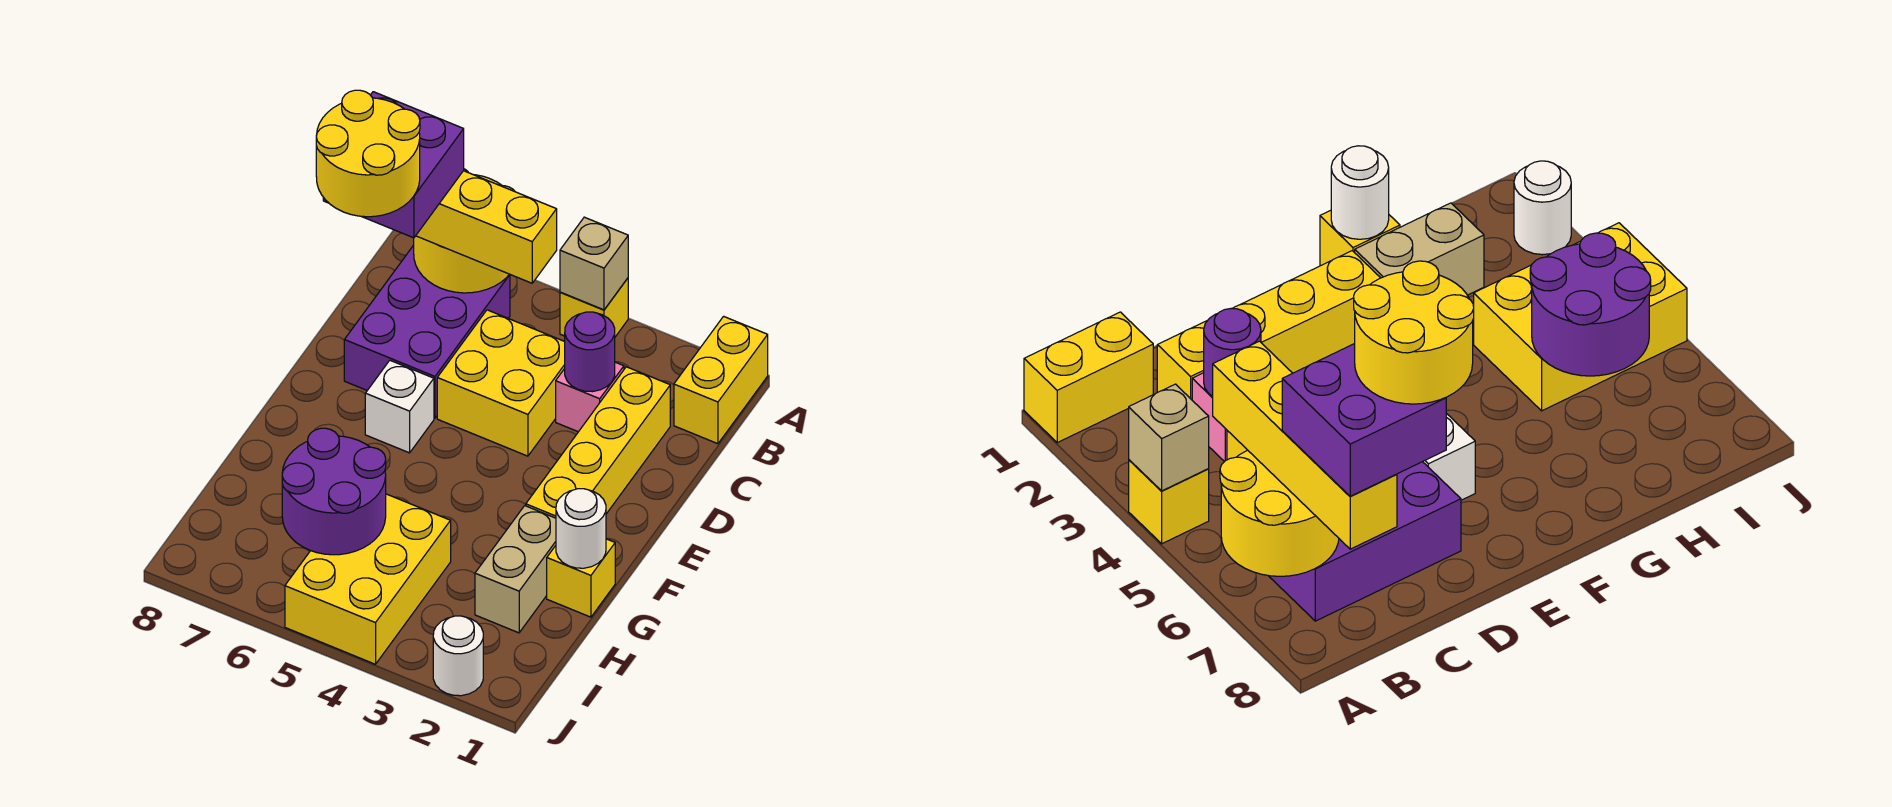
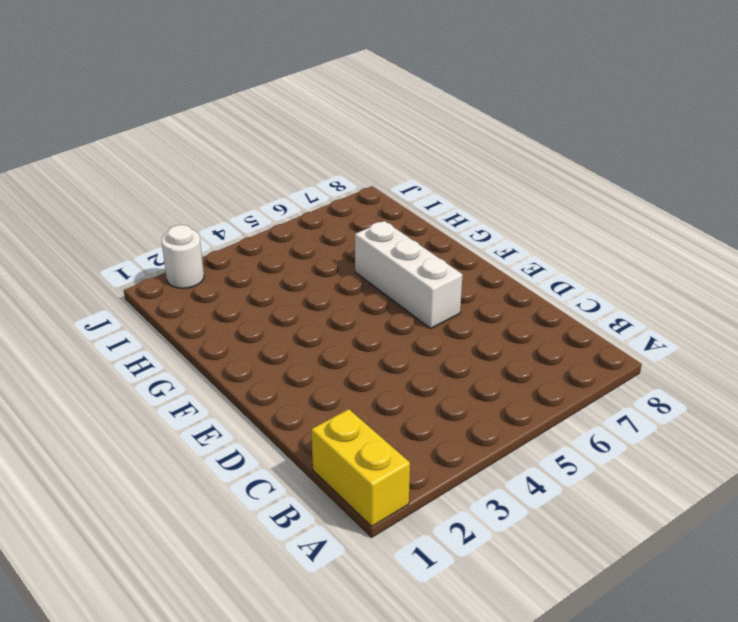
white 1x3 brick [355,221,462,328] -> white 1x1 brick [365,360,434,453]
none -> yellow 1x1 brick [560,278,628,337]
none -> purple 2x3 brick [344,245,510,418]
none -> yellow 1x4 brick [526,367,670,518]

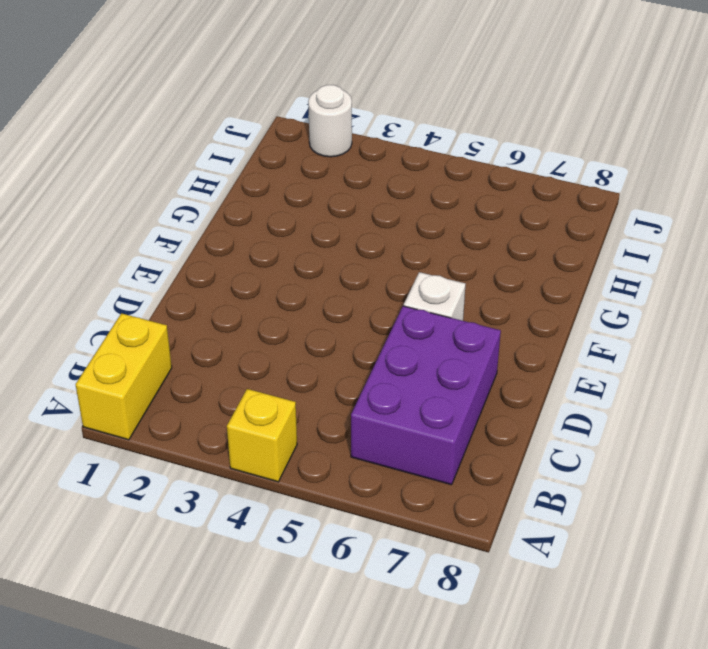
none -> yellow 1x4 brick [526,367,670,518]
none -> pink 1x1 brick [556,362,624,432]
none -> yellow 2x2 brick [437,310,565,456]

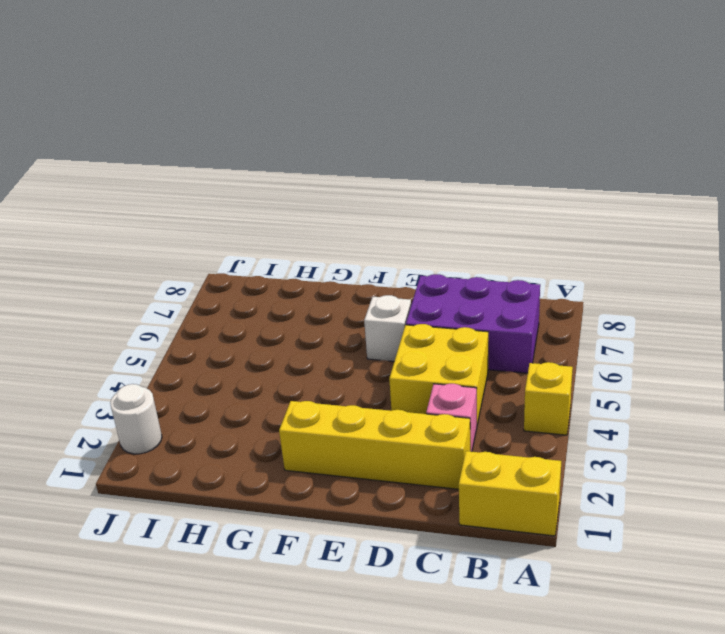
none -> yellow 1x1 brick [547,539,615,617]
none -> tan 1x2 brick [475,506,556,633]
none -> yellow 2x3 brick [285,494,451,664]

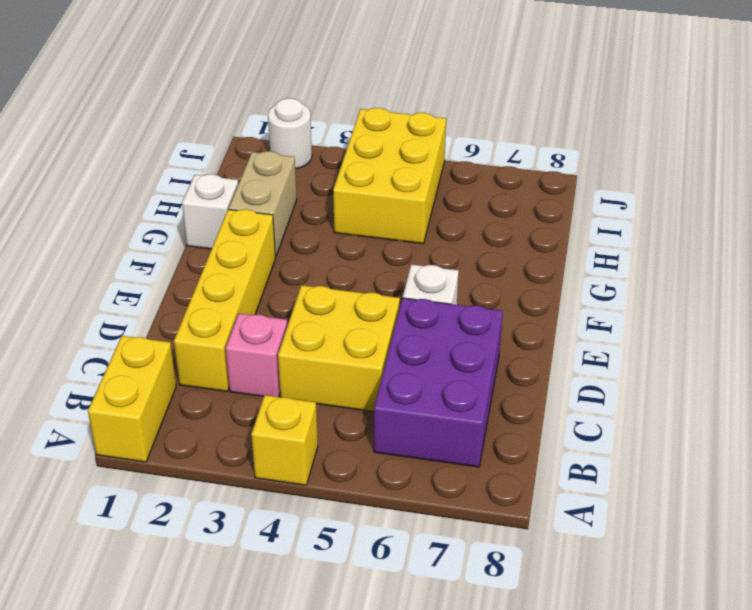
white 1x1 brick [182,174,238,249] -> yellow 1x1 brick [547,539,615,617]
none -> tan 1x1 brick [560,217,628,310]
none -> yellow 2x2 round brick [414,169,515,293]
none -> purple 1x1 round brick [565,312,615,392]

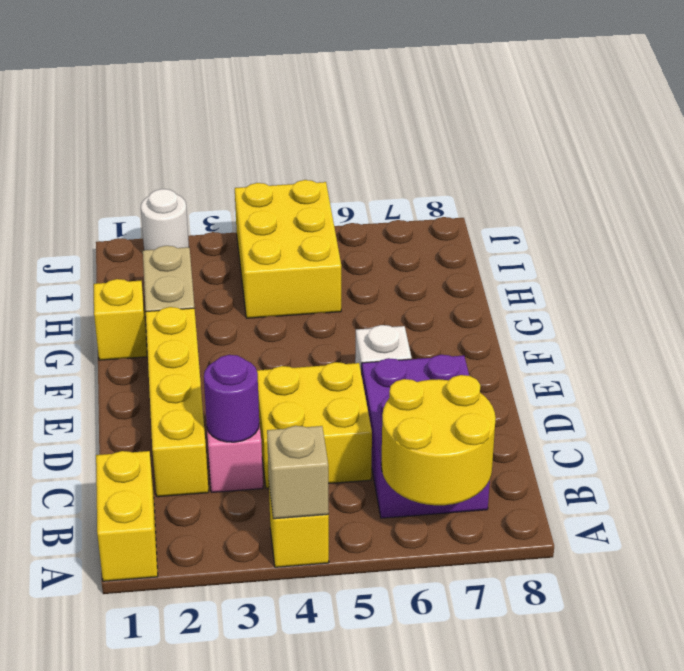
none -> white 1x1 round brick [556,489,606,568]
none -> purple 2x2 round brick [282,428,386,555]
none -> yellow 1x4 brick [416,171,557,283]

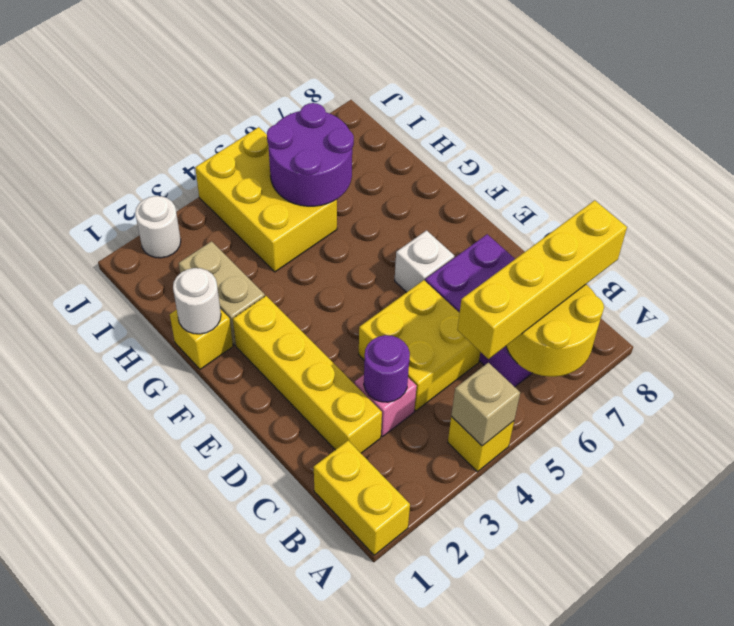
none -> purple 2x2 brick [323,92,464,238]
none -> yellow 2x2 round brick [316,90,420,217]

